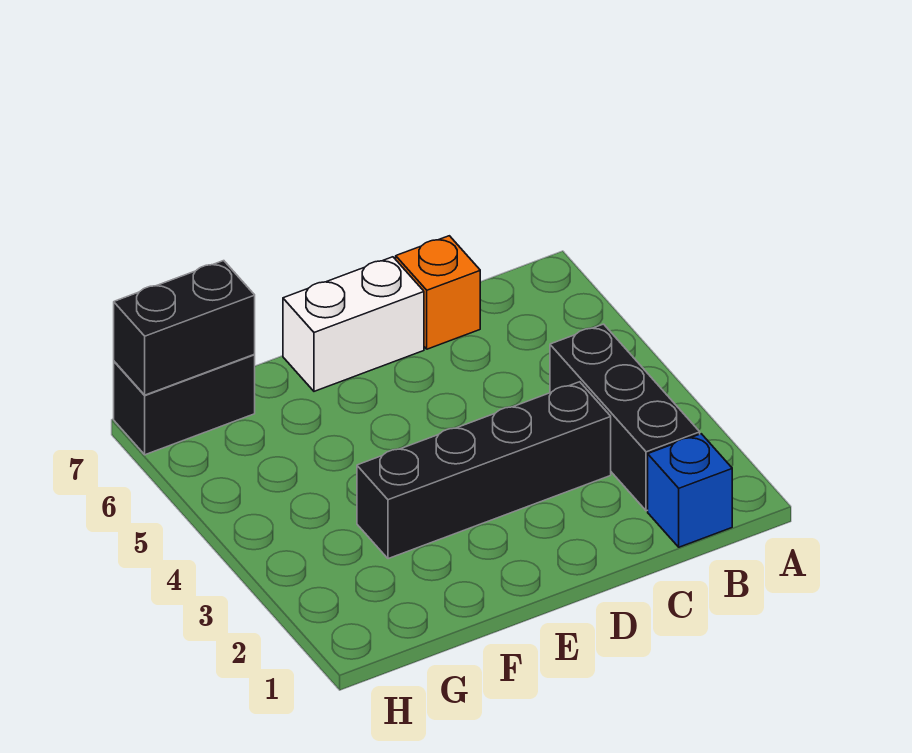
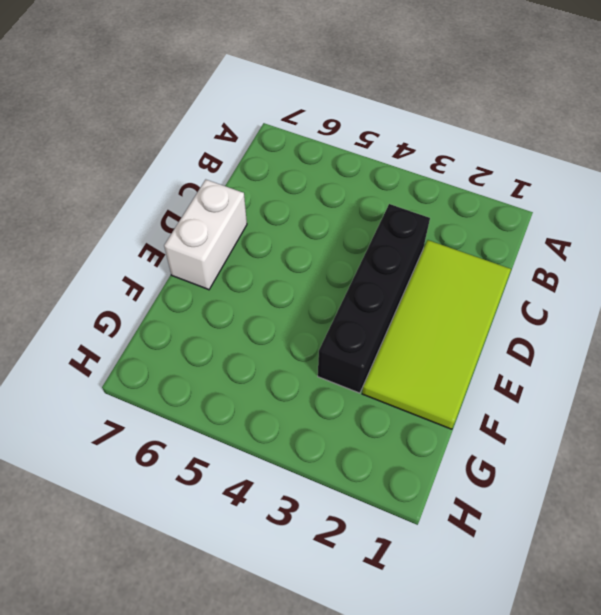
lime 2x4 tile [362,240,511,429] -> none
none -> blue 1x1 brick [648,434,732,547]
none -> black 1x3 brick [550,324,700,511]

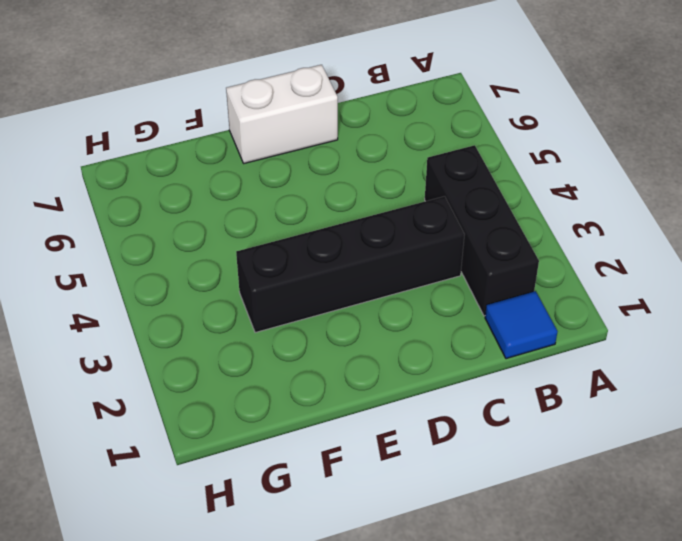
blue 1x1 tile [485,291,558,359] -> blue 1x1 brick [648,434,732,547]
none -> orange 1x1 brick [396,236,480,349]
none -> black 1x2 brick [114,354,255,455]

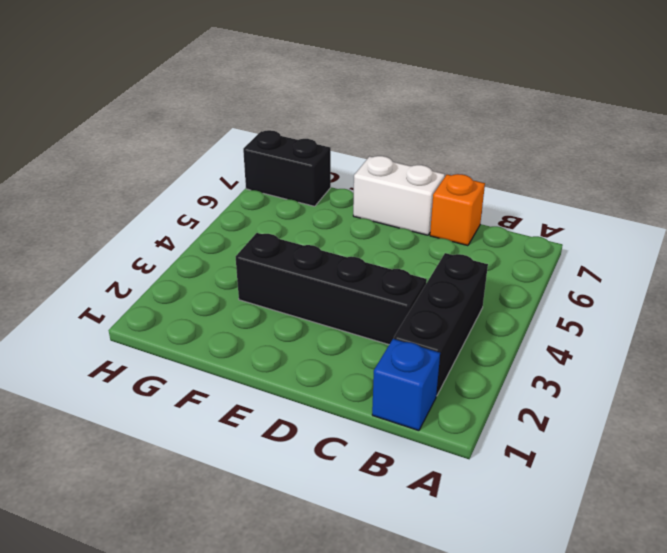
none -> black 1x2 brick [114,261,255,395]

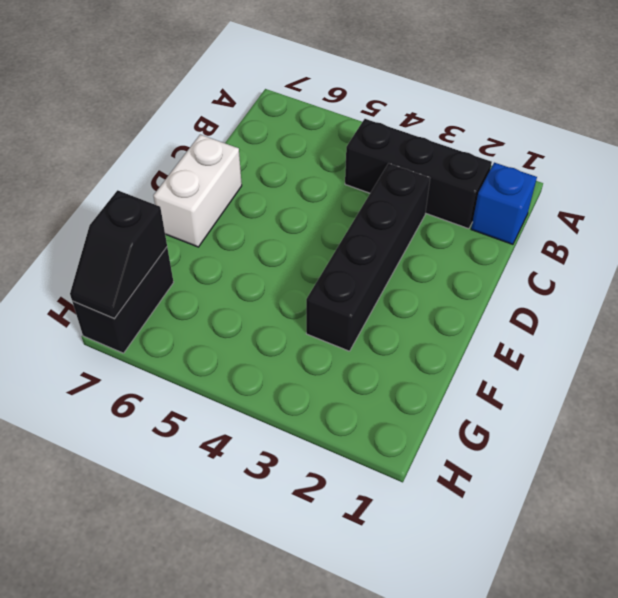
black 1x2 slope [70,190,167,318] -> black 1x2 brick [114,261,255,395]
none -> orange 1x1 brick [396,236,480,349]

